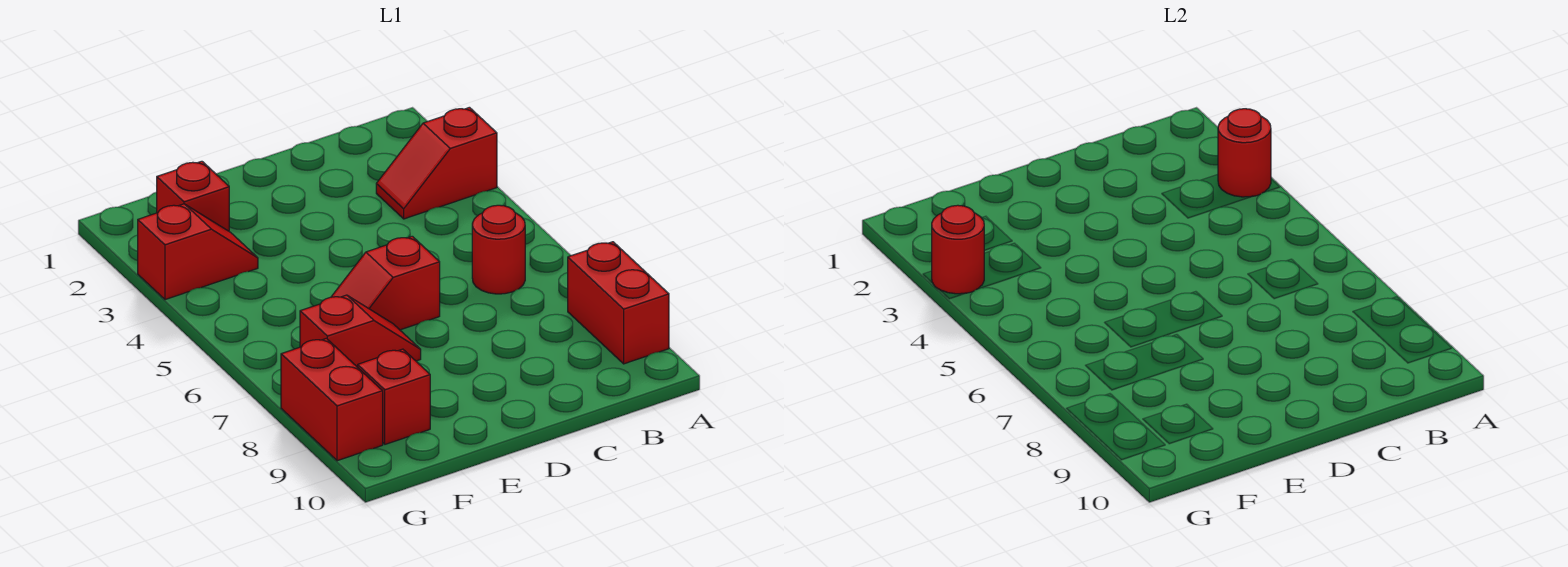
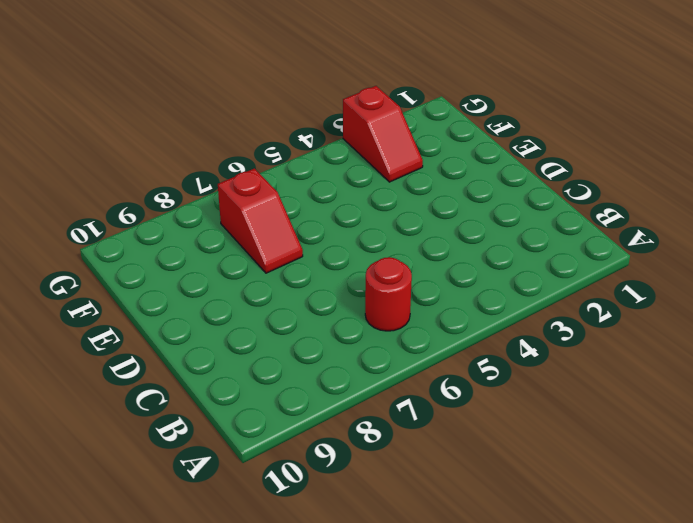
none -> red 1x2 slope [376,107,497,219]
none -> red 1x2 brick [568,242,669,364]

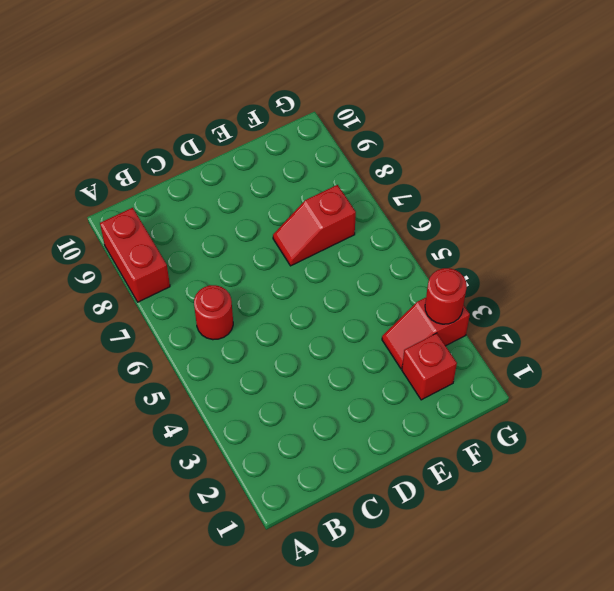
none -> red 1x2 slope [376,107,497,219]
none -> red 1x2 slope [331,236,440,330]

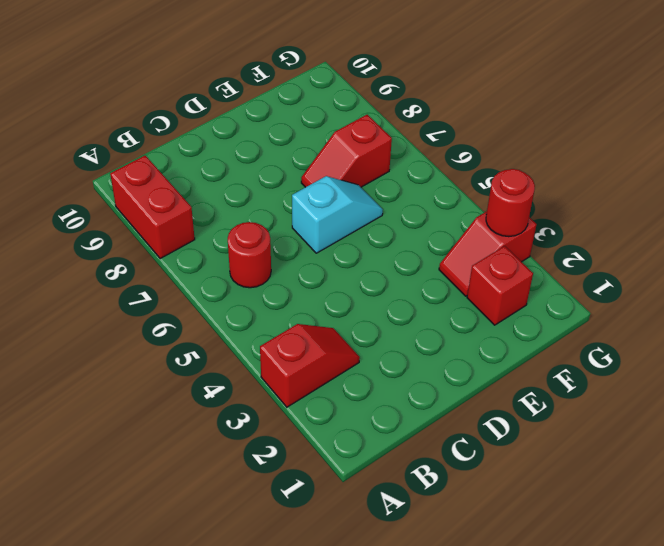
cyan 1x2 slope [292,176,383,253] -> red 1x2 slope [331,236,440,330]
none -> red 1x1 brick [358,349,430,444]
none -> red 1x2 brick [281,338,383,461]

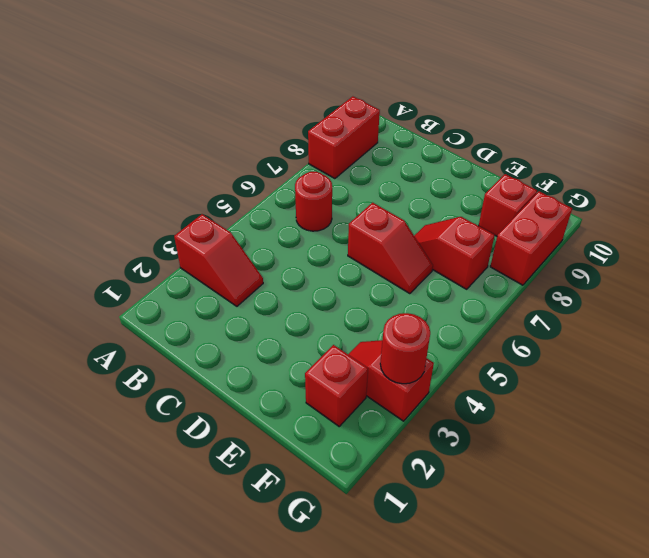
none -> red 1x1 round brick [1218,109,1271,197]

